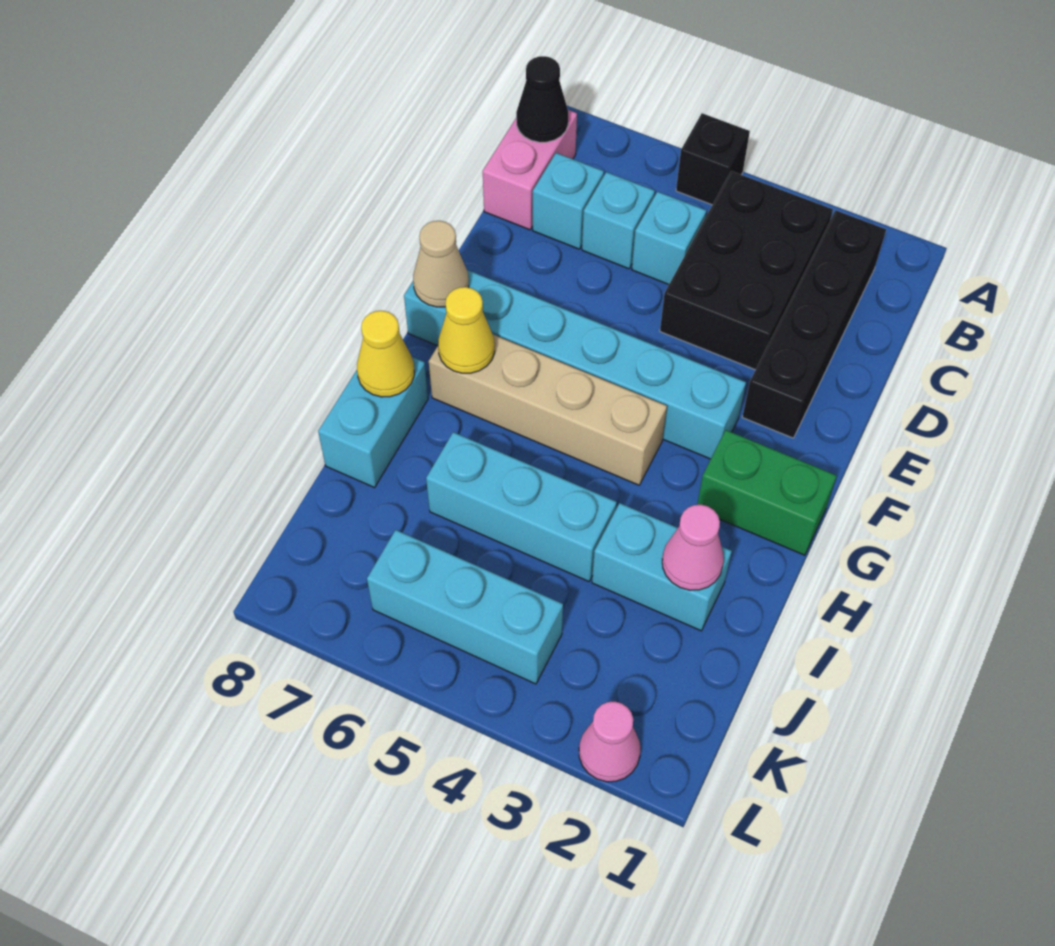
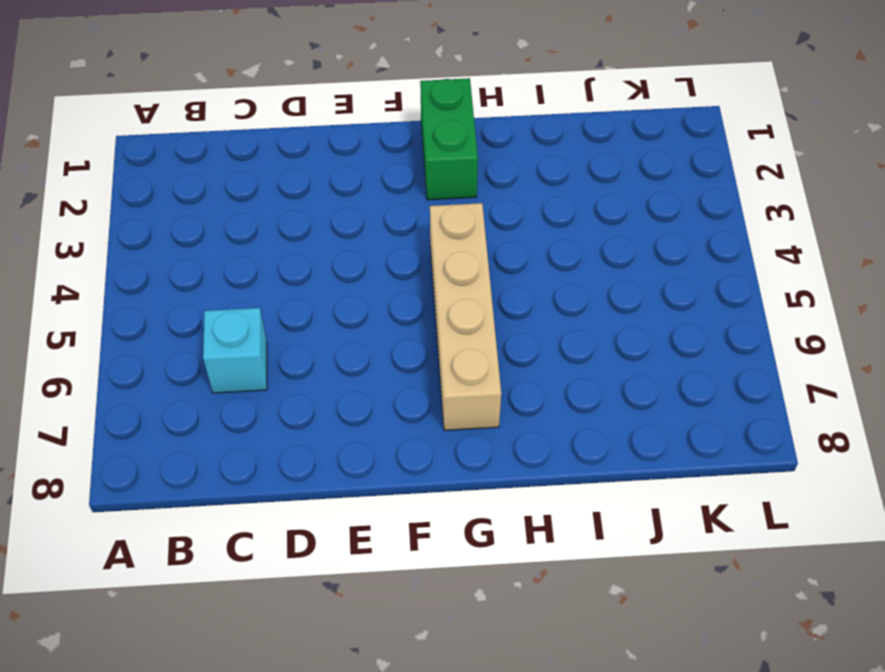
none -> black 1x1 brick [676,113,750,205]
none -> black 1x4 brick [742,211,886,438]
none -> black 2x3 brick [660,171,833,370]

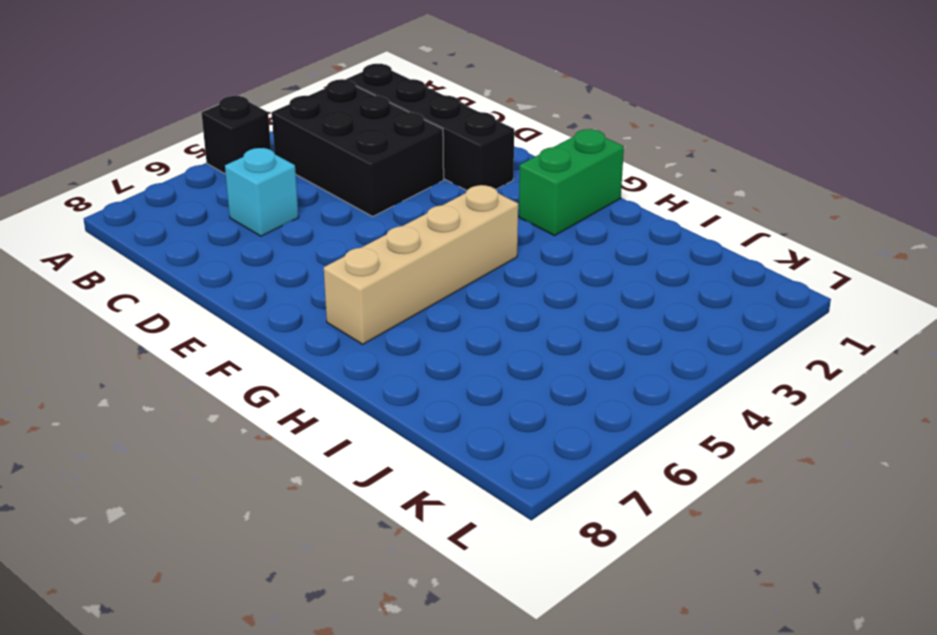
none -> pink 1x2 brick [483,110,577,230]
none -> cyan 1x1 brick [632,192,706,284]
none -> cyan 1x1 brick [533,153,604,249]

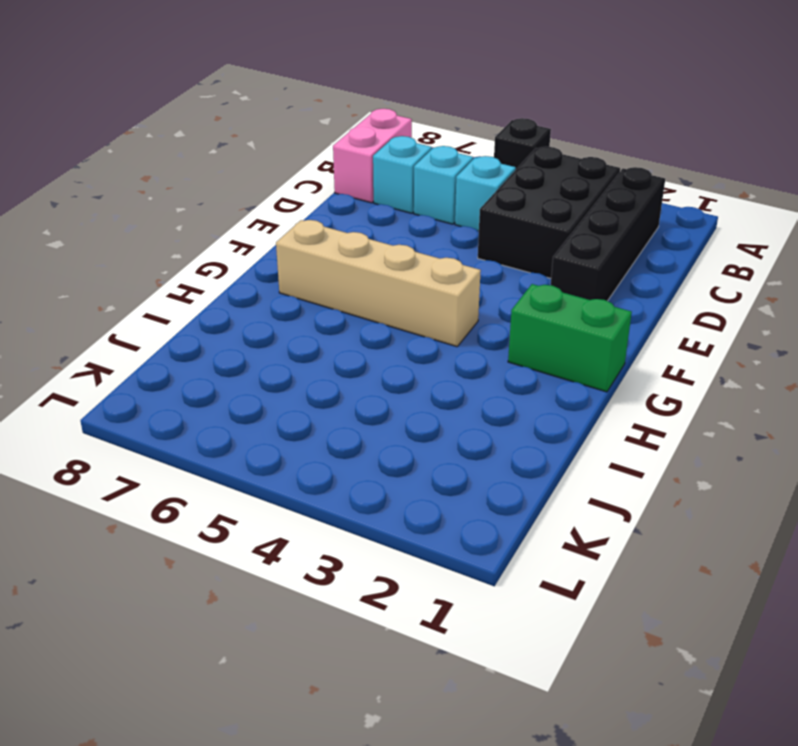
none -> cyan 1x6 brick [404,270,746,459]
none -> cyan 1x2 brick [318,357,428,487]
none -> cyan 1x2 brick [592,503,732,631]

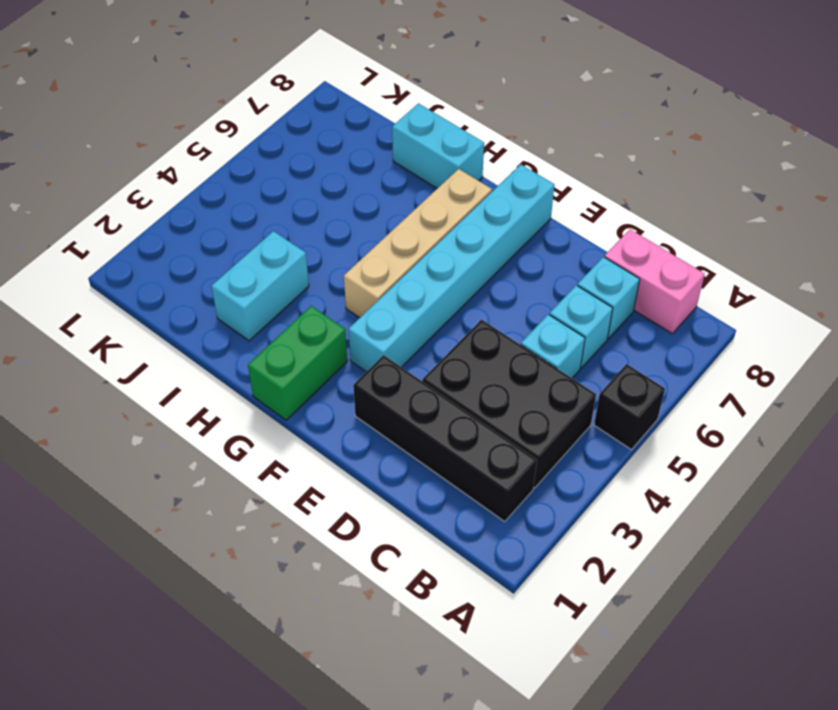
none -> cyan 1x3 brick [426,432,617,581]
none -> cyan 1x3 brick [367,530,563,684]
none -> pink 1x1 cone [579,702,640,782]

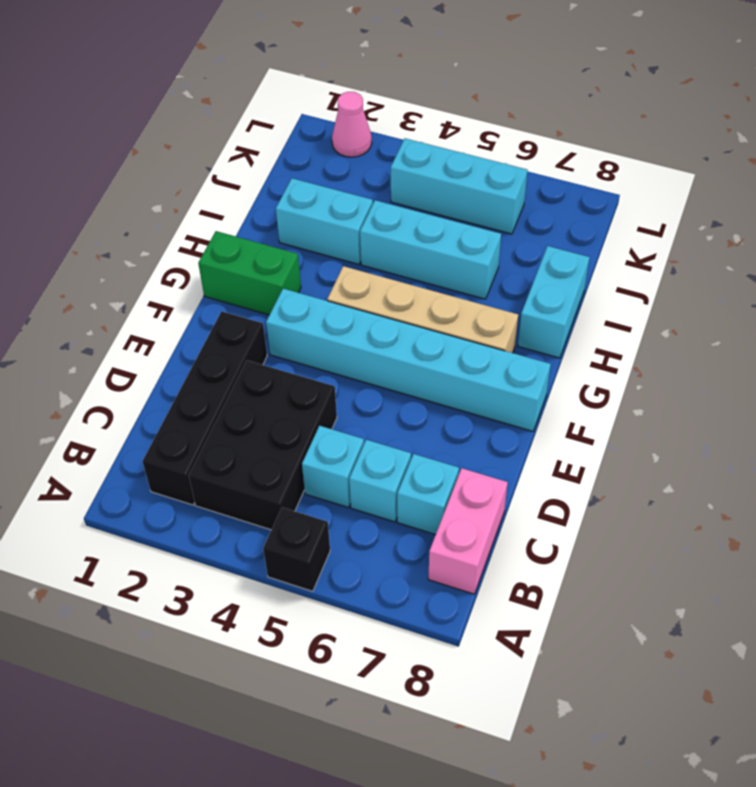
none -> black 1x1 cone [516,56,568,142]
none -> tan 1x1 cone [413,221,469,307]
none -> yellow 1x1 cone [438,287,495,373]

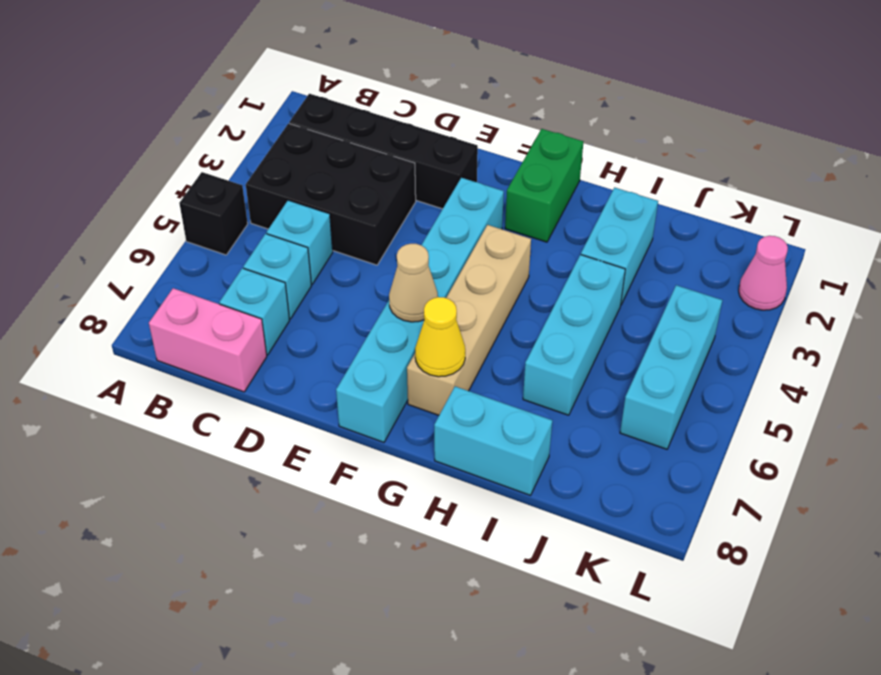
tan 1x1 cone [389,244,438,322] -> tan 1x1 cone moved to [413,221,469,307]
none -> black 1x1 cone [516,56,568,142]
none -> yellow 1x1 cone [357,311,414,397]
none -> pink 1x1 cone [662,505,724,590]

